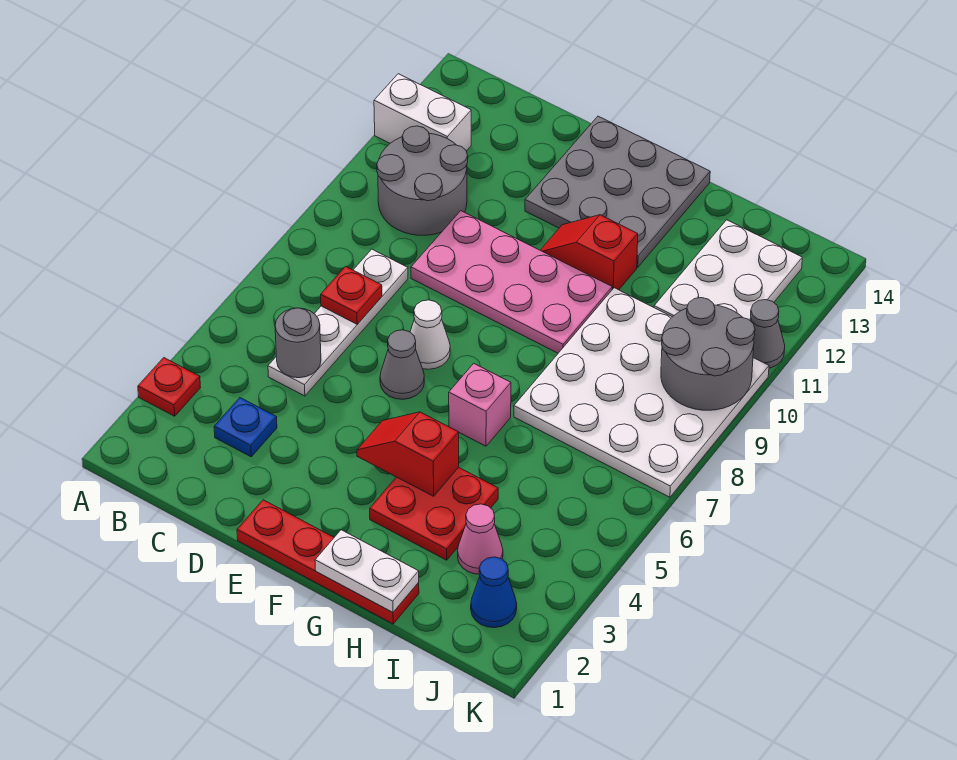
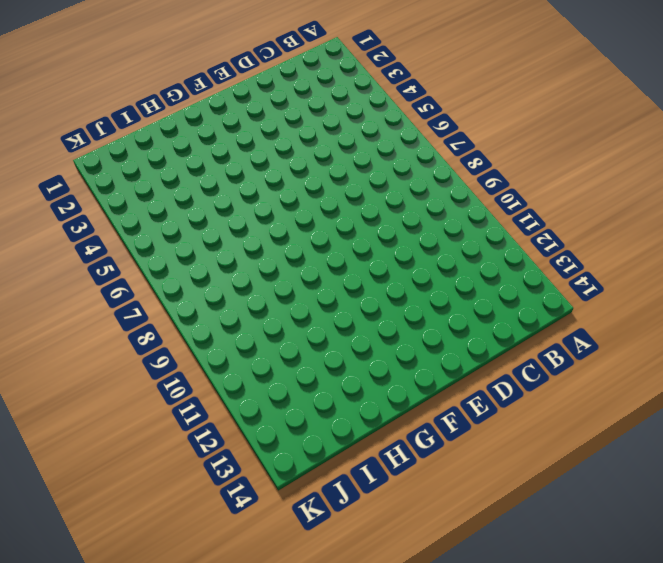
none -> red 1x1 plate [138,358,201,416]
none -> white 1x2 brick [374,74,471,151]
none -> grey 2x2 round brick [377,126,468,235]

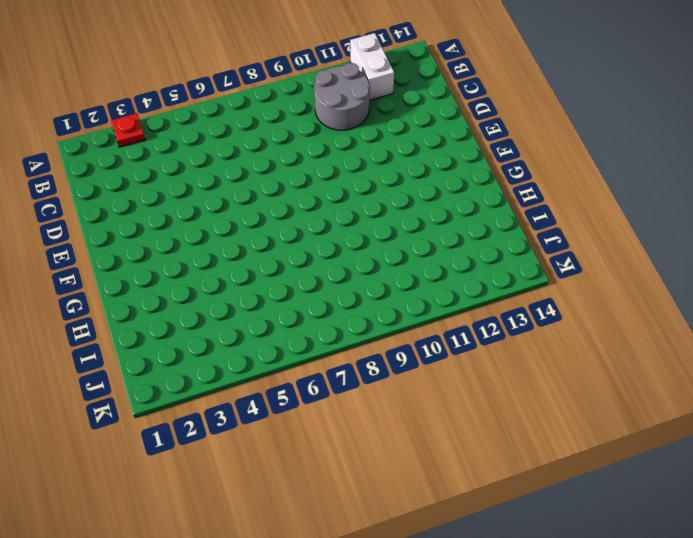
none -> blue 1x1 plate [214,398,277,457]
none -> white 1x4 plate [268,249,408,396]
none -> pink 2x4 plate [411,211,612,353]

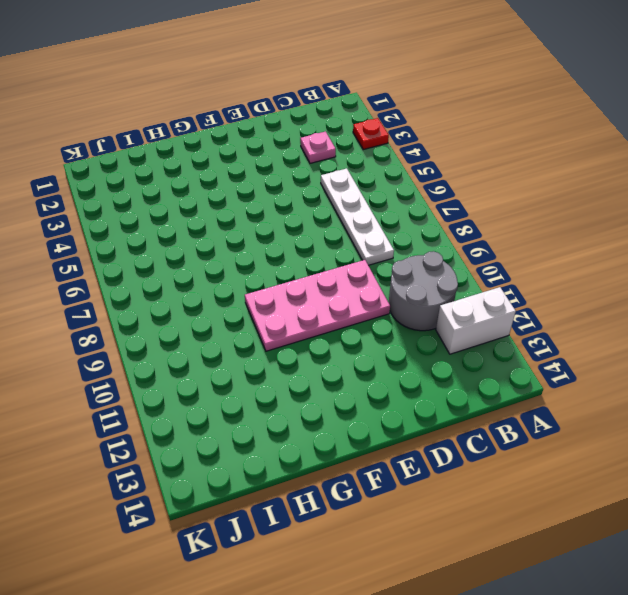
pink 1x1 plate [300,131,336,163] -> blue 1x1 plate [214,398,277,457]
none -> red 1x4 plate [237,500,419,624]
none -> grey 1x1 cone [380,330,424,399]
none -> white 1x1 cone [410,300,450,369]

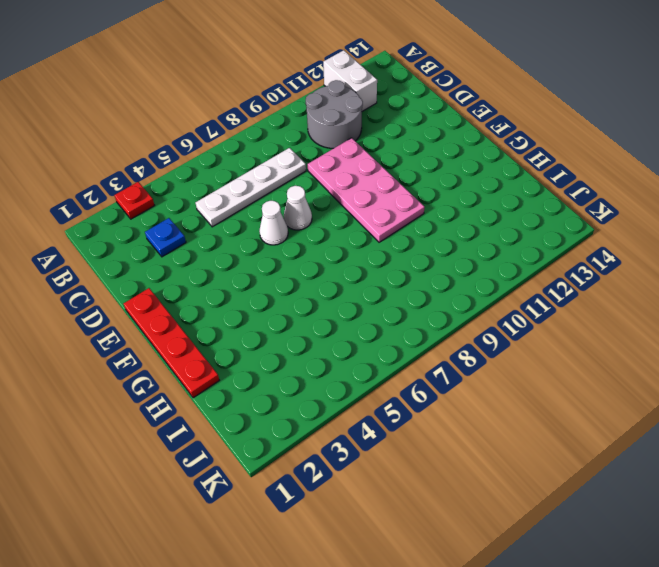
white 1x1 cone [259,201,288,245] -> grey 1x1 cone [380,330,424,399]
none -> grey 3x3 plate [525,116,710,267]
none -> red 1x2 slope [540,215,638,290]
none -> red 2x2 plate [370,467,498,560]

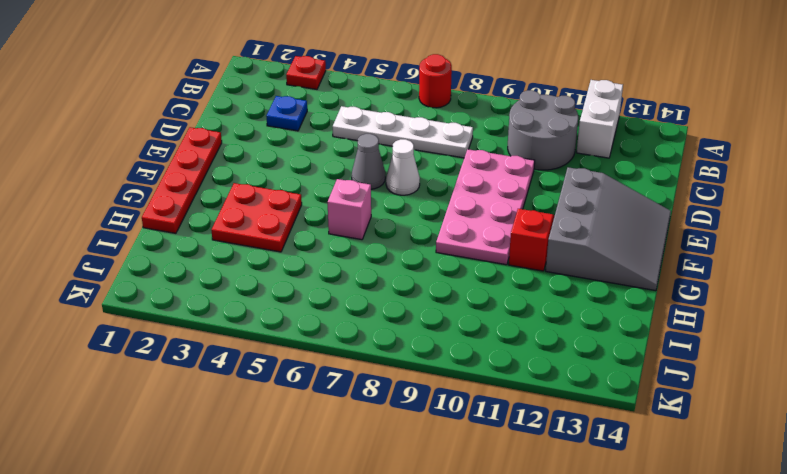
red 1x1 round brick [419,54,452,108] -> none
grey 3x3 slope [546,167,671,291] -> grey 3x3 plate [525,116,710,267]
none -> white 4x4 plate [514,288,769,497]
none -> pink 1x1 cone [458,504,503,574]
none -> white 2x3 plate [654,220,802,320]

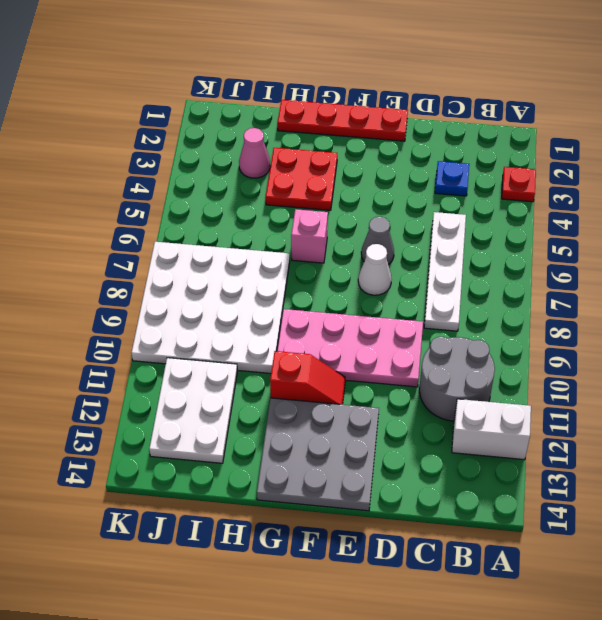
none -> blue 1x1 cone [471,557,517,628]
none -> grey 1x1 cone [750,300,785,368]
none -> grey 1x1 round brick [275,308,321,378]

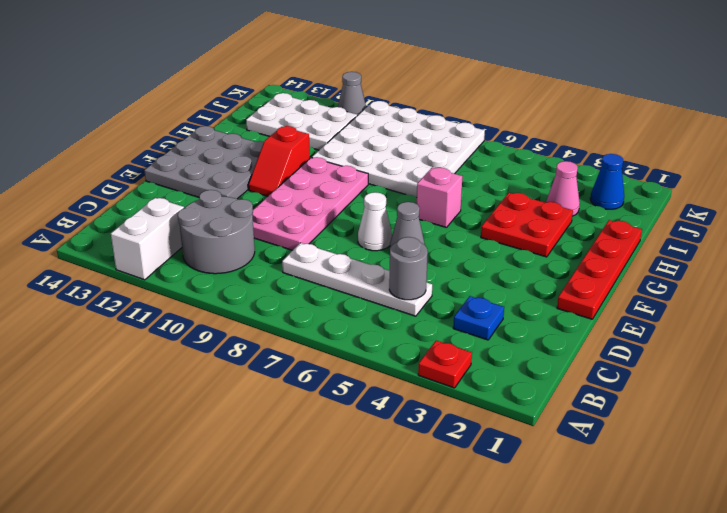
none -> red 1x1 plate [321,266,382,324]
none -> red 1x2 slope [357,412,459,496]
none -> white 1x2 plate [315,530,419,612]

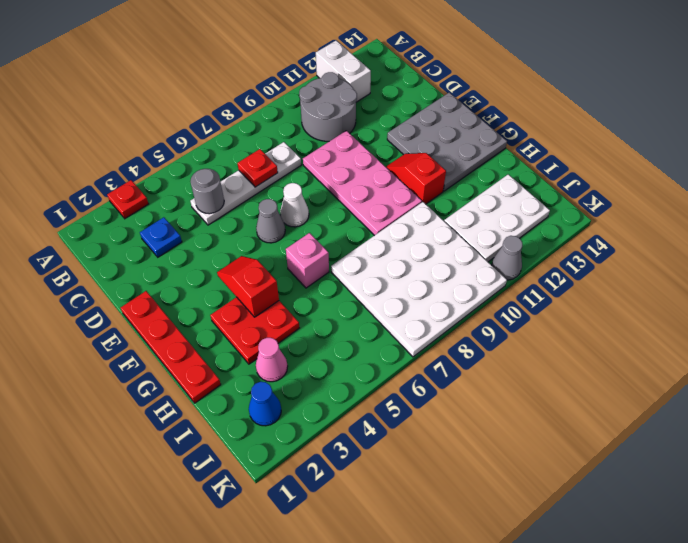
none -> white 1x2 plate [315,530,419,612]
none -> grey 2x2 round brick [661,298,755,410]

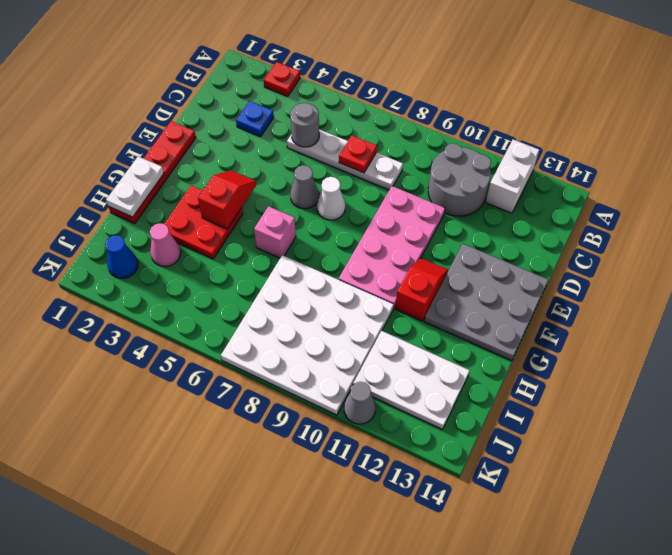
none -> grey 2x2 round brick [661,298,755,410]

